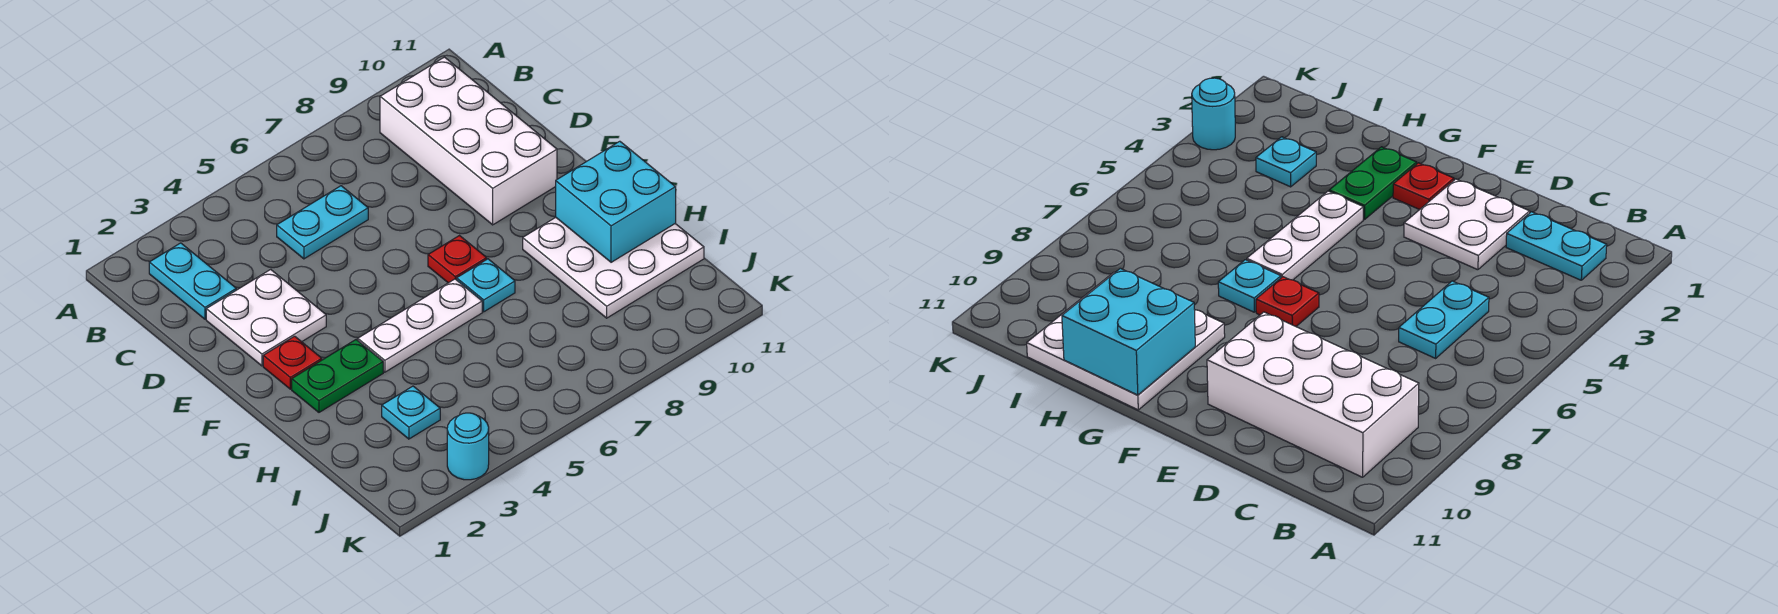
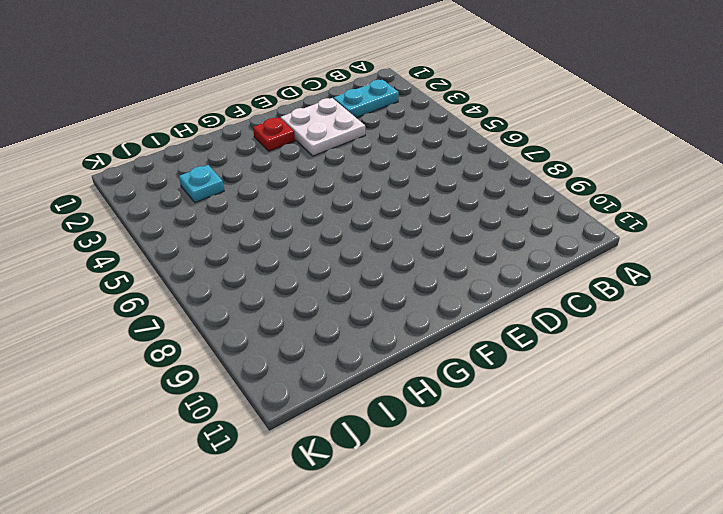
none -> white 2x4 brick [380,57,557,225]
none -> cyan 1x2 plate [277,186,368,259]
none -> red 1x1 plate [428,236,487,283]

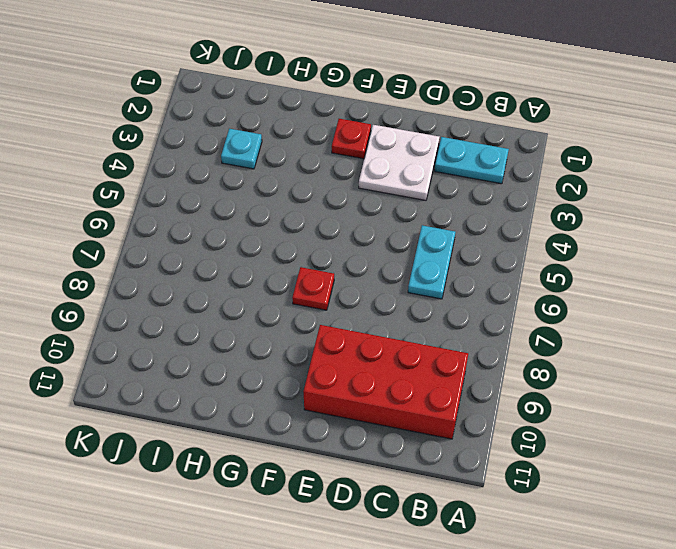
red 2x4 brick [303,325,468,439] -> white 2x4 brick [380,57,557,225]
none -> green 1x2 plate [292,340,383,412]
none -> white 1x3 plate [358,279,482,372]
none -> cyan 1x1 plate [457,259,515,312]

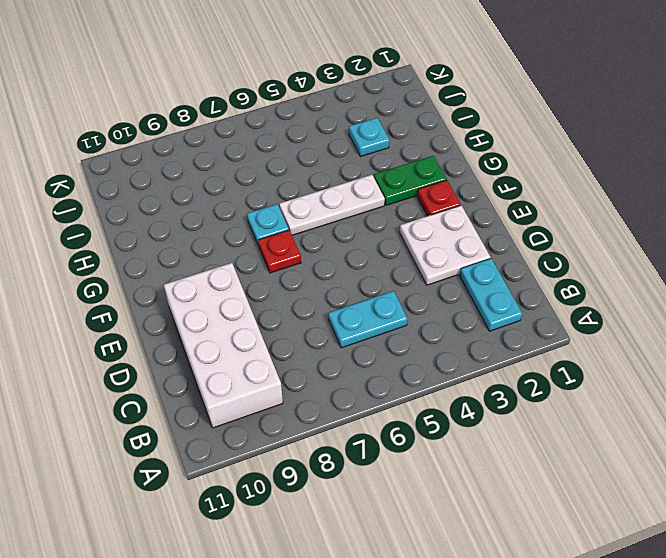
none -> white 3x3 plate [523,217,704,318]
none -> cyan 1x1 round brick [447,413,489,480]
none -> cyan 2x2 brick [556,141,676,262]

